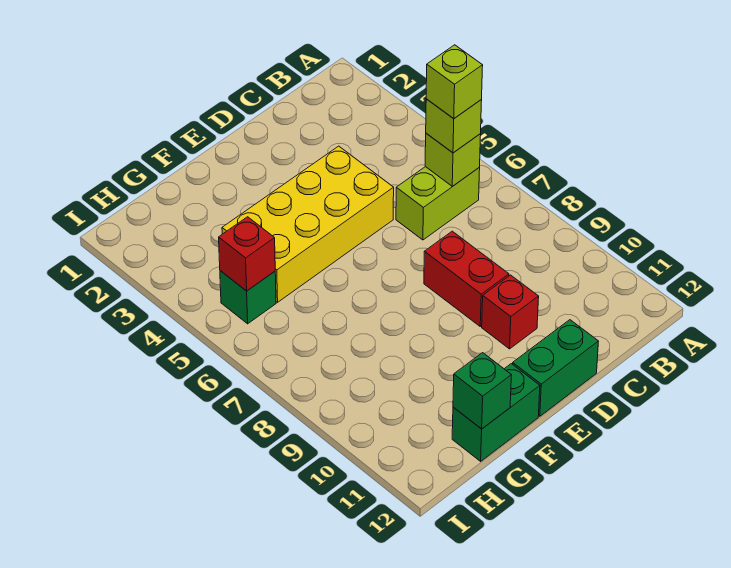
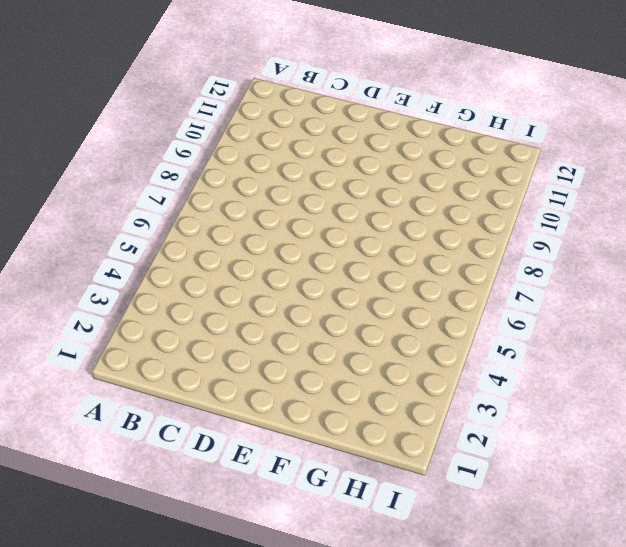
none -> lime 1x2 brick [396,167,480,240]
none -> yellow 2x4 brick [222,146,394,302]
none -> red 1x2 brick [424,231,509,326]

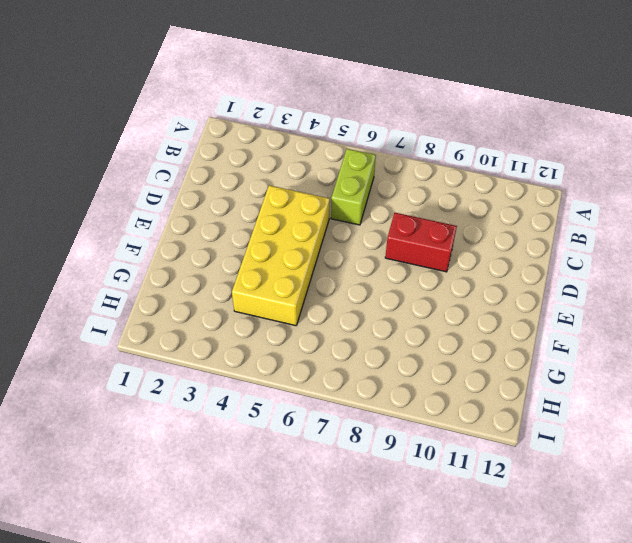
none -> red 1x1 brick [482,275,539,349]
none -> green 1x2 brick [513,320,599,416]
none -> green 1x2 brick [452,364,540,461]

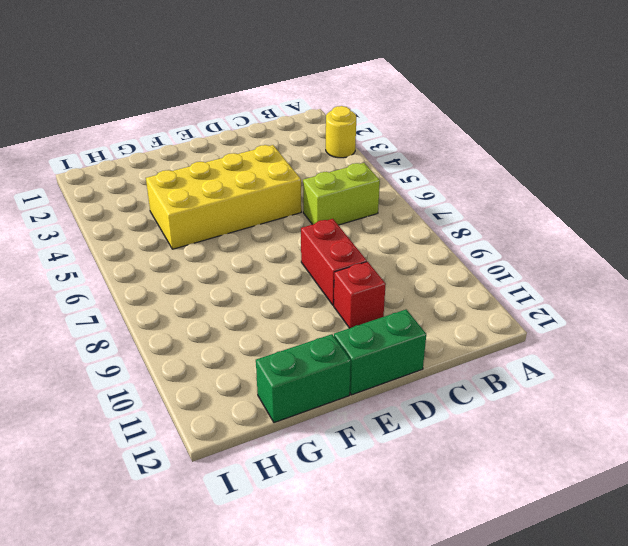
yellow 1x1 round brick [326,106,356,158] -> none
none -> green 1x1 brick [220,271,276,324]
none -> lime 1x1 brick [425,133,481,186]
none -> green 1x1 brick [453,353,511,429]

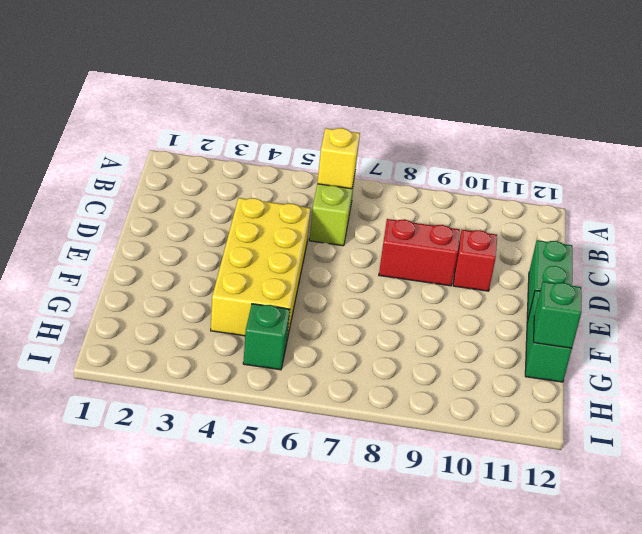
yellow 1x1 brick [317,128,360,189] -> lime 1x1 brick [425,133,481,186]
none -> red 1x1 brick [219,217,275,291]
none -> lime 1x1 brick [426,99,482,153]
none -> lime 1x1 brick [426,45,483,119]

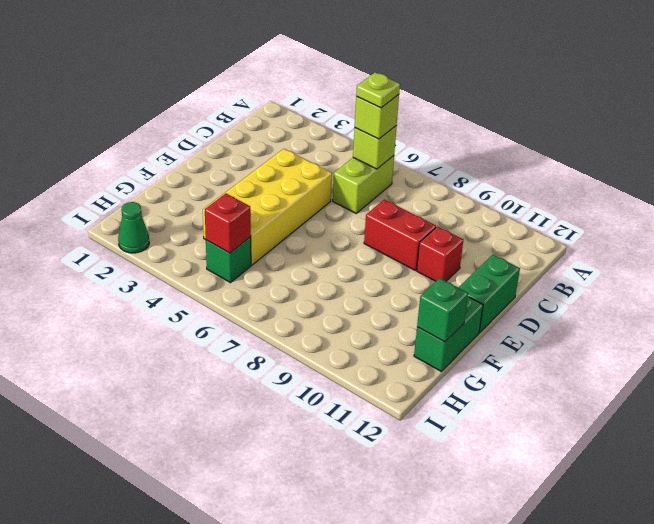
lime 1x1 plate [356,72,400,108] -> lime 1x1 brick [426,45,483,119]
green 1x1 cone [118,202,149,253] -> none

